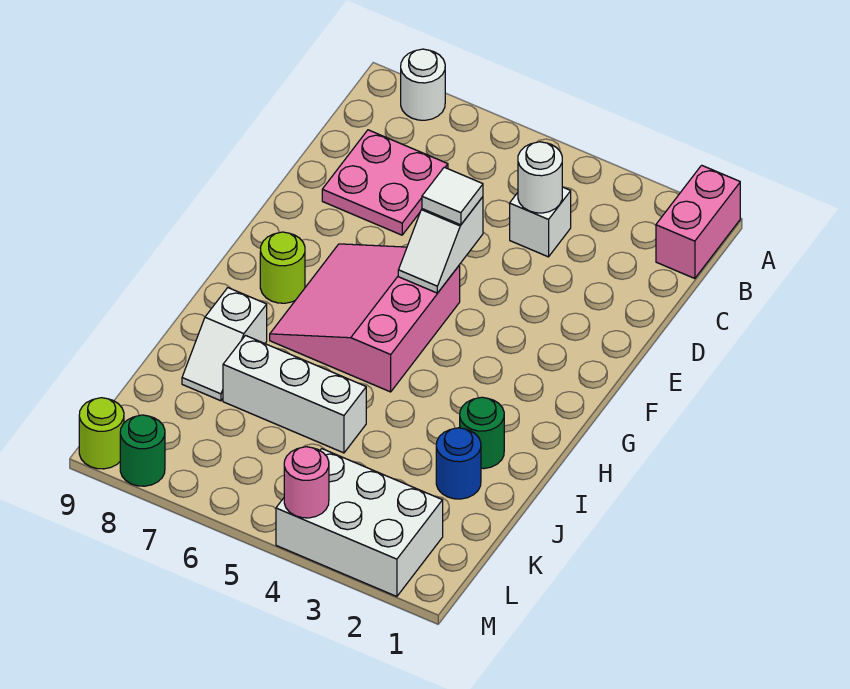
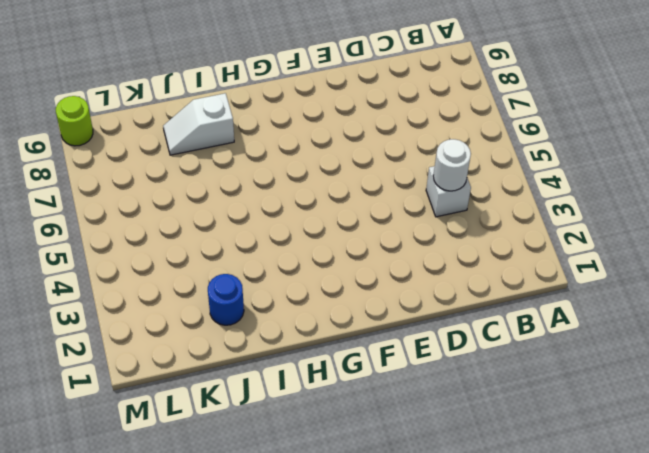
none -> pink 1x2 brick [656,165,740,279]
none -> white 1x1 round brick [401,49,445,120]
none -> pink 2x2 plate [322,130,448,235]

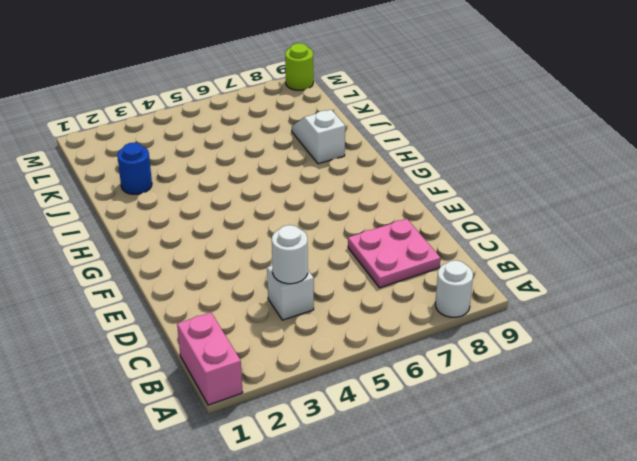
none -> pink 3x3 slope [270,244,460,392]
none -> lime 1x1 round brick [260,232,305,303]
none -> green 1x1 round brick [460,397,504,469]

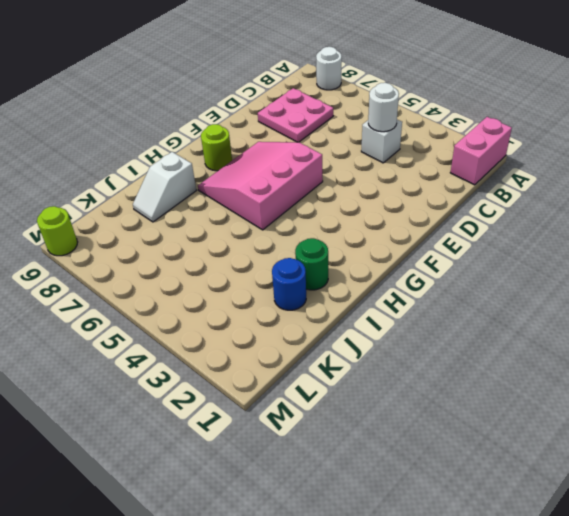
none -> white 1x3 brick [223,336,366,453]
none -> white 2x3 brick [276,449,443,597]
none -> green 1x1 round brick [120,415,165,486]

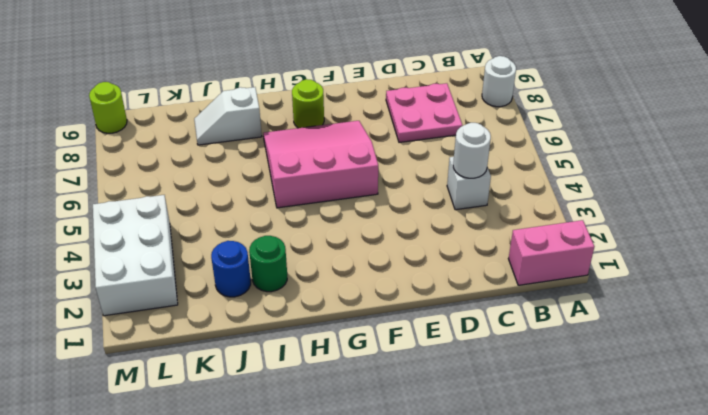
none -> white 1x3 brick [223,336,366,453]
none -> green 1x1 round brick [120,415,165,486]
none -> white 1x2 slope [398,197,483,293]

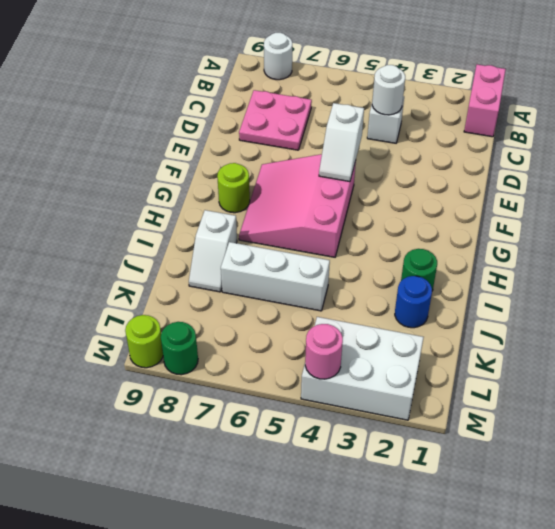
none -> white 1x1 tile [422,167,483,225]

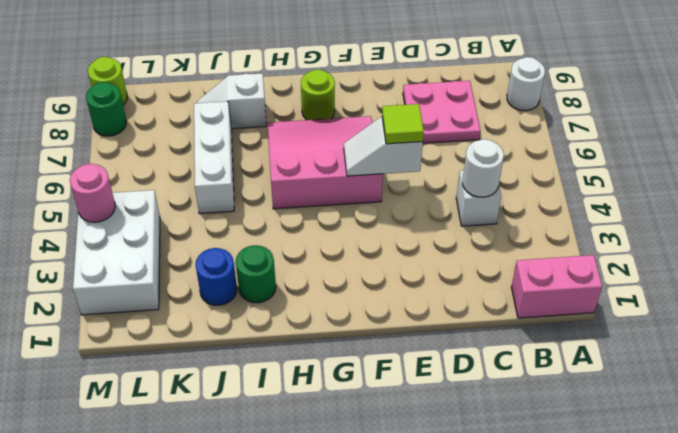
lime 1x1 tile [382,104,424,144] -> white 1x1 tile [422,167,483,225]

